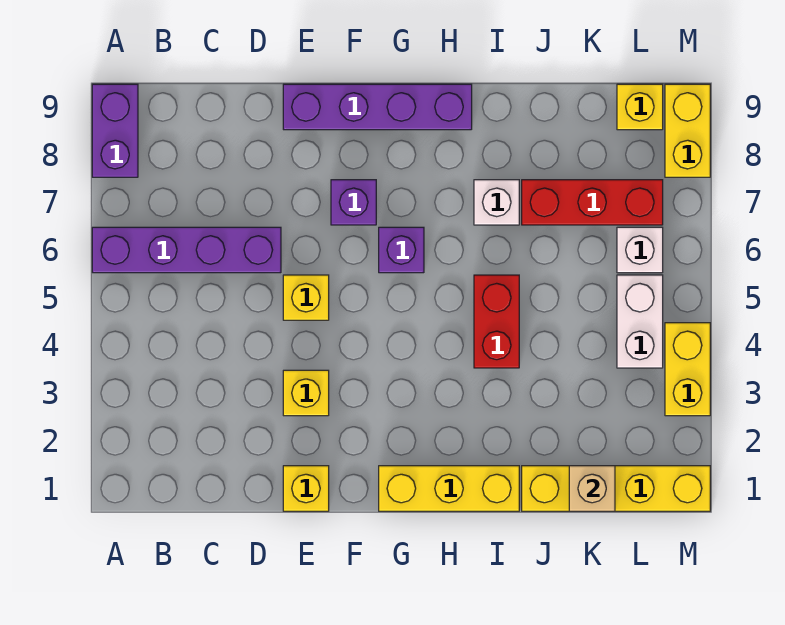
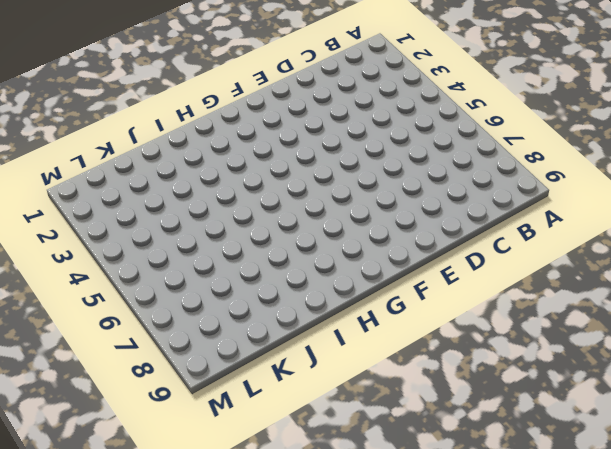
none -> purple 1x4 brick [92,227,281,273]
none -> purple 1x2 brick [92,84,138,177]
none -> yellow 1x1 brick [283,466,329,511]

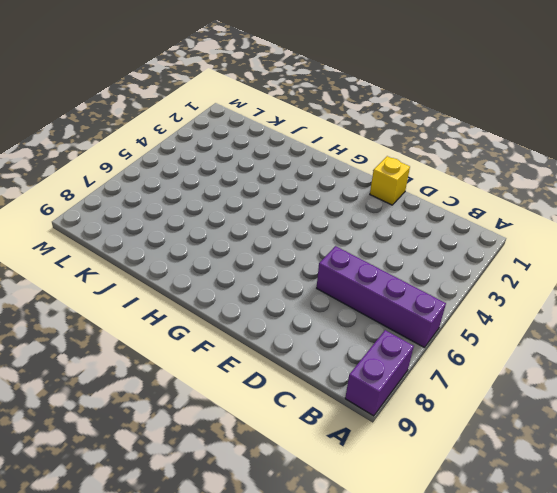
none -> yellow 1x1 brick [283,370,329,416]
none -> yellow 1x1 brick [283,275,329,320]
none -> purple 1x4 brick [283,84,472,130]

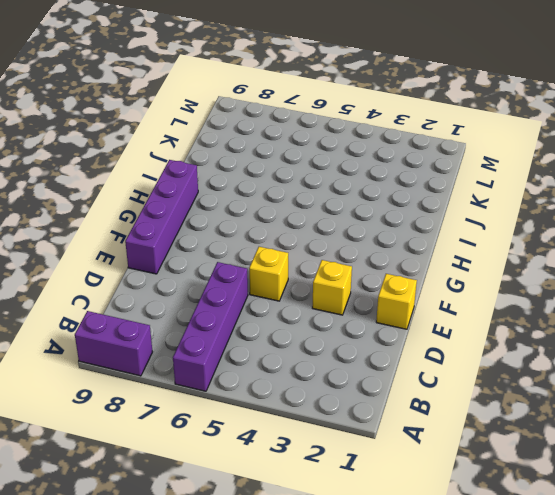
none -> purple 1x1 brick [331,180,376,225]
none -> yellow 1x3 brick [379,466,519,511]
none -> purple 1x1 brick [379,227,424,273]

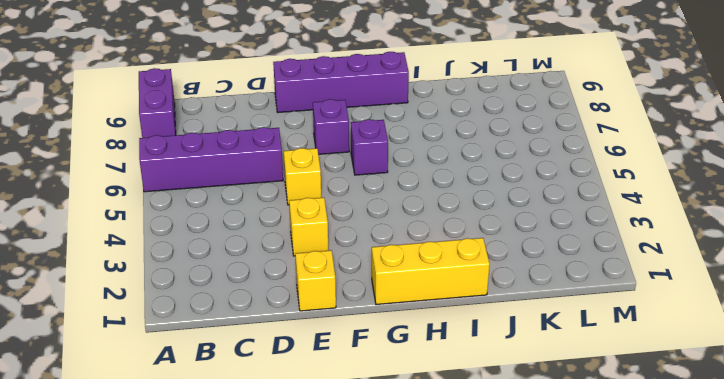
none -> red 1x2 brick [474,275,519,368]
none -> white 1x1 brick [474,180,519,225]
none -> yellow 1x4 brick [522,466,710,511]

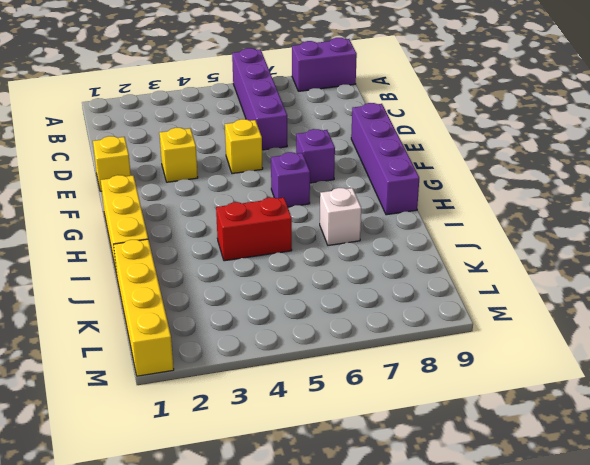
none -> red 1x3 brick [522,180,663,225]
none -> white 1x2 brick [617,275,663,368]
none -> white 1x1 brick [617,227,663,273]

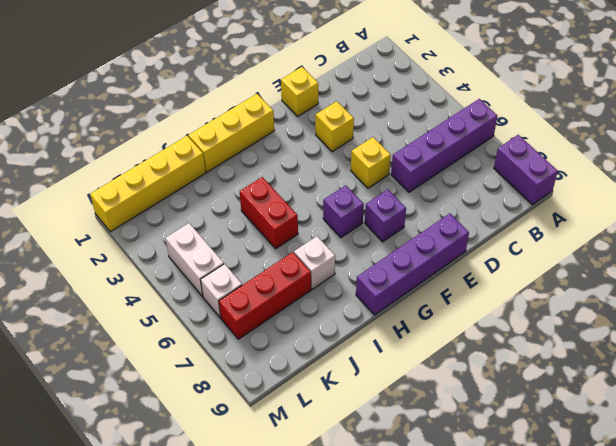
none -> yellow 1x1 brick [617,84,663,130]
none -> yellow 1x2 brick [665,323,710,416]
none -> yellow 1x2 brick [665,84,710,177]

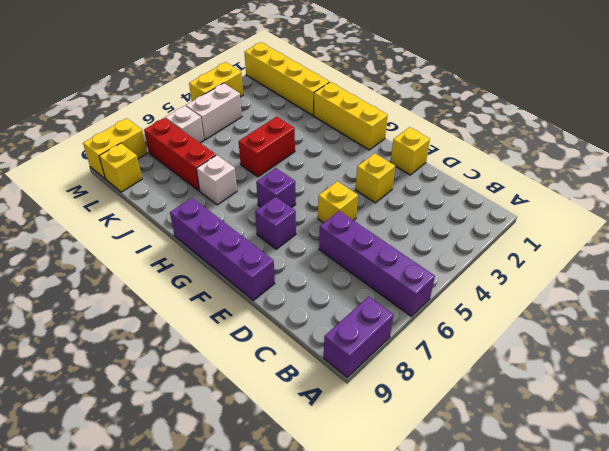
none -> tan 1x1 brick [569,466,615,511]

